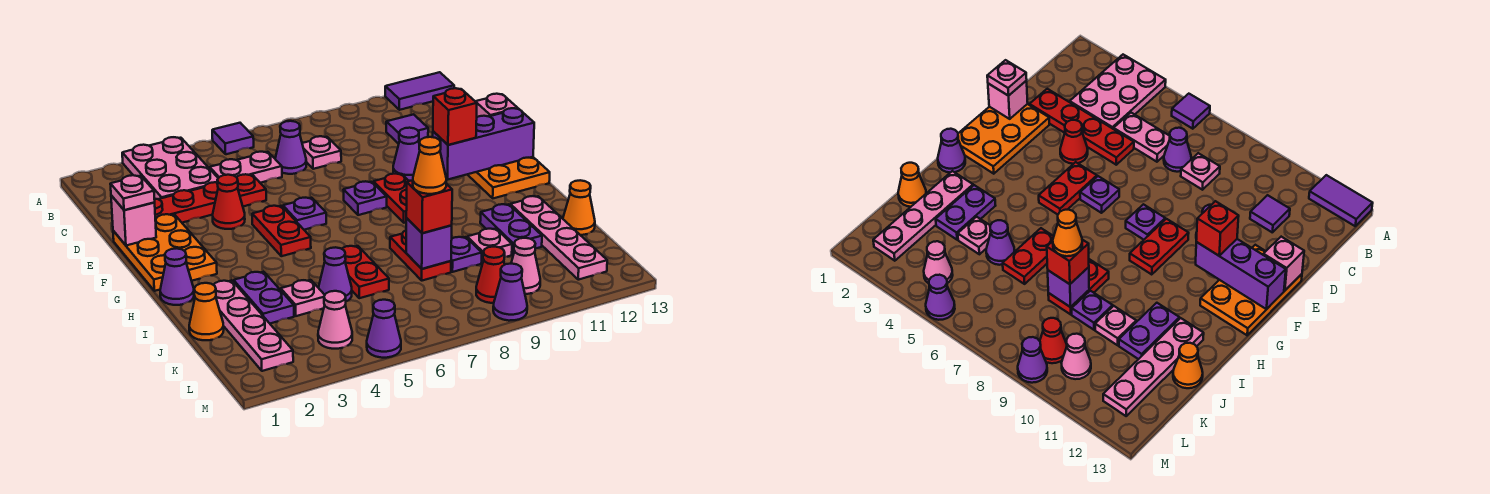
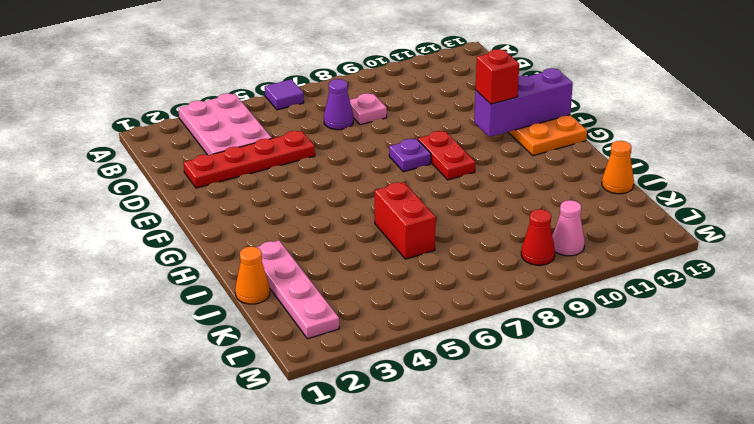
red 1x2 brick [375,182,436,259] -> red 1x2 plate [342,246,389,298]
none -> purple 1x2 tile [385,72,454,110]
none -> pink 1x2 plate [210,152,282,183]
none -> purple 1x1 tile [386,114,428,144]
none -> orange 2x3 plate [113,214,217,291]

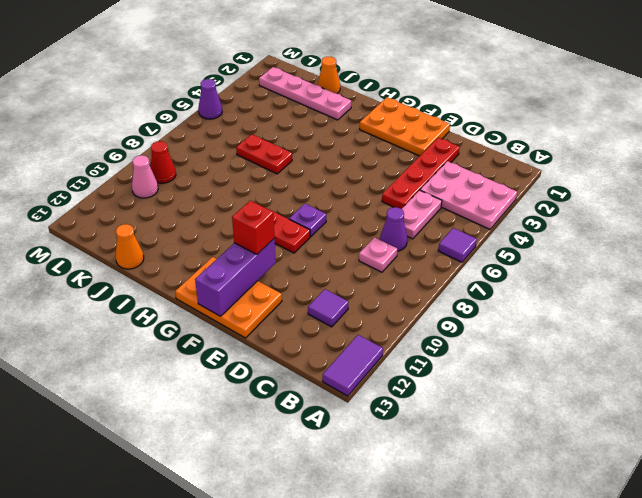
none -> red 1x1 cone [213,175,245,229]
none -> purple 1x1 cone [393,128,420,181]
none -> red 1x2 plate [252,206,311,256]
none -> purple 1x1 plate [283,198,326,230]

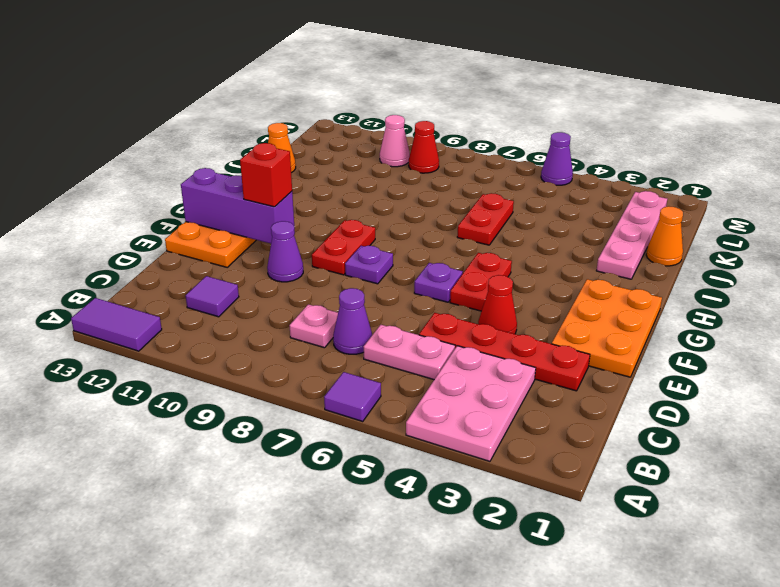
none -> purple 1x1 cone [160,248,194,305]
none -> purple 1x2 plate [234,272,294,323]
none -> red 1x2 plate [390,231,451,281]
none -> purple 1x2 plate [480,204,542,255]

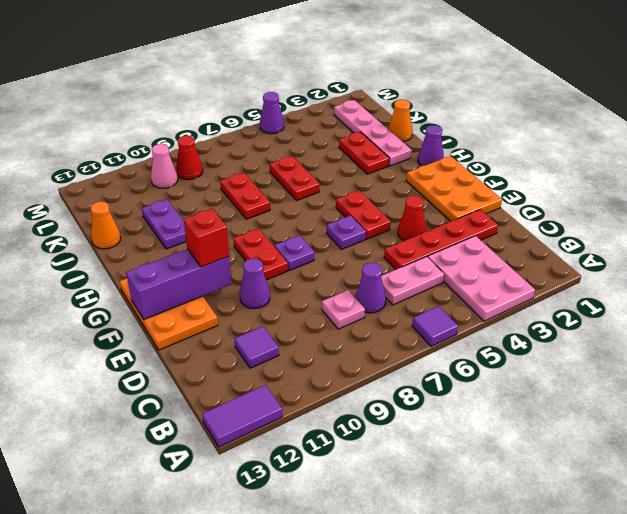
red 1x2 plate [339,132,389,174] -> purple 1x2 plate [234,272,294,323]
none -> pink 1x4 plate [510,196,607,280]
none -> pink 1x1 plate [281,280,325,316]
none -> purple 1x1 cone [319,247,352,301]
none -> purple 1x1 plate [451,237,482,272]

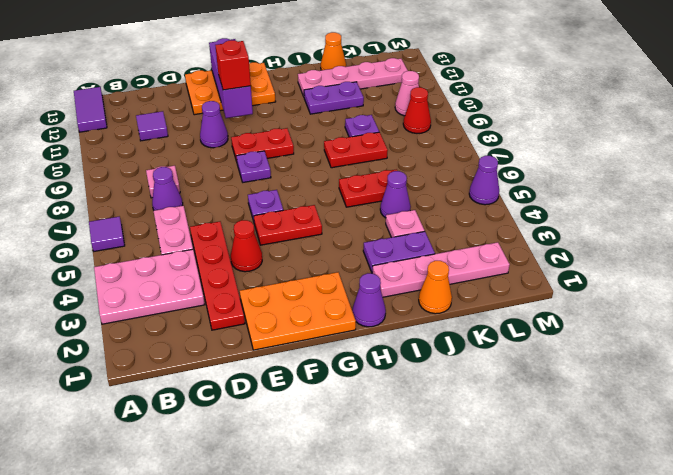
none -> pink 1x1 plate [467,229,512,263]
none -> pink 1x1 cone [318,291,352,349]
none -> purple 1x1 cone [493,264,527,321]
none -> pink 1x1 brick [111,196,156,246]

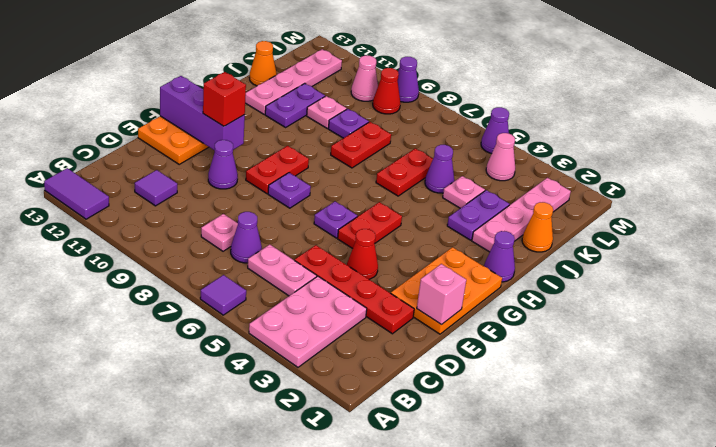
none -> pink 1x1 brick [475,94,518,117]
none -> purple 1x1 brick [406,218,452,269]
none -> pink 1x1 plate [110,175,155,210]
none -> red 1x1 brick [406,180,452,233]

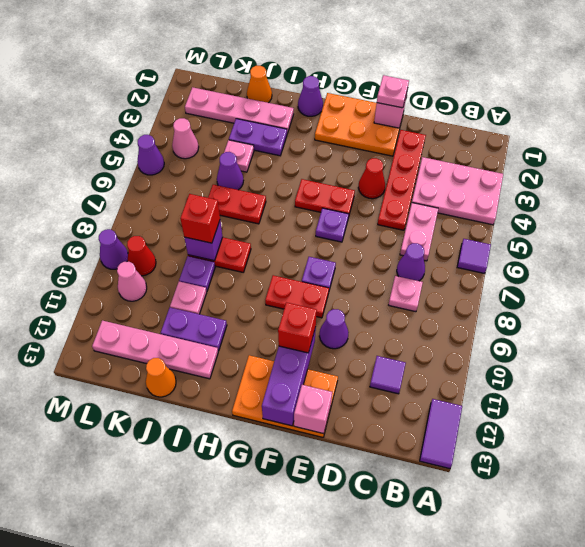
none -> orange 1x1 cone [413,137,446,194]

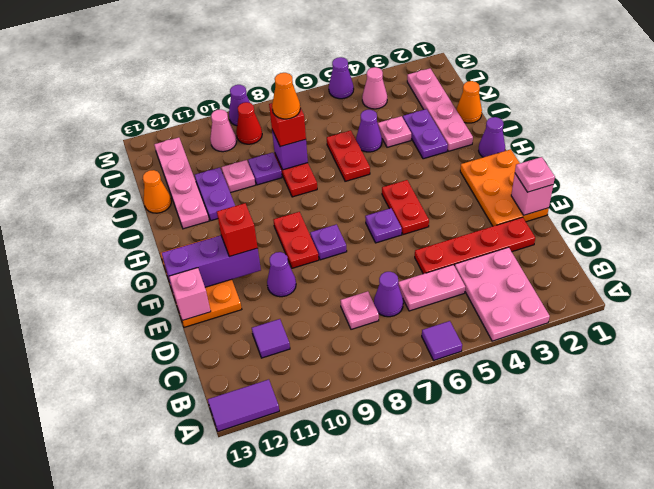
none -> red 1x1 cone [213,175,245,229]

